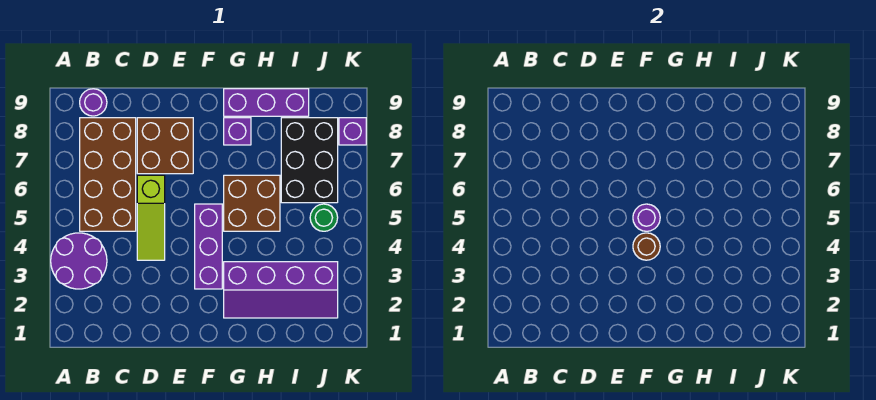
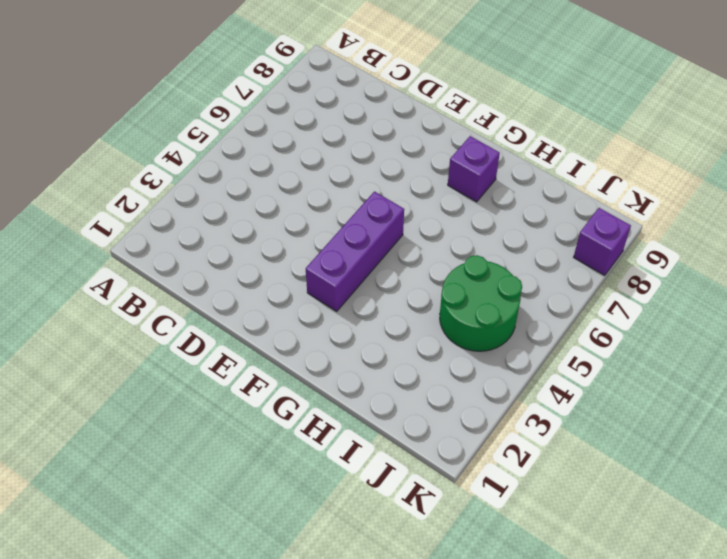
green 2x2 round brick [440,255,522,351] -> green 1x1 round brick [310,204,338,231]
none -> purple 2x2 round brick [51,233,107,289]
none -> brown 2x4 brick [80,118,136,231]
none -> purple 1x1 round brick [80,89,107,116]

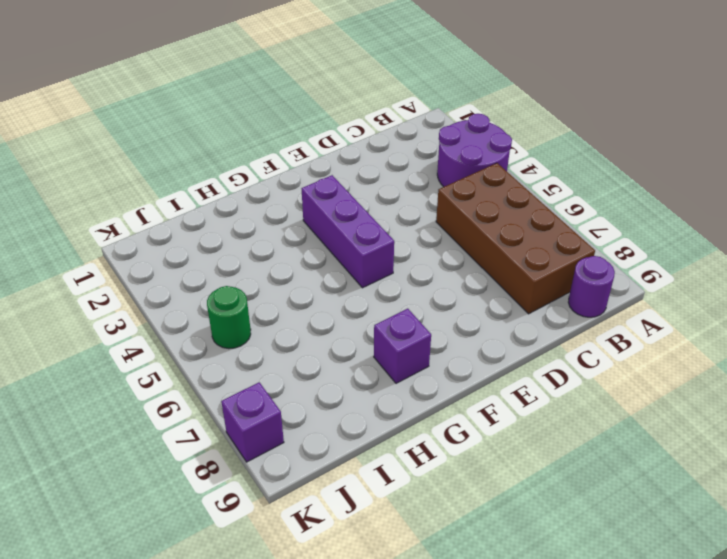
none -> lime 1x3 slope [137,175,165,260]
none -> brown 2x2 brick [137,118,193,174]
none -> purple 2x4 slope [224,262,338,318]

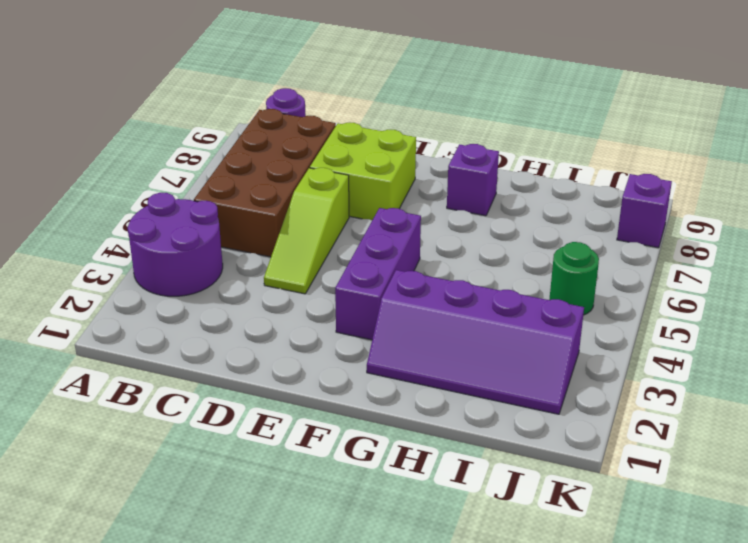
lime 2x2 brick [310,123,416,220] -> brown 2x2 brick [137,118,193,174]
none -> brown 2x2 brick [224,175,280,231]
none -> purple 1x3 brick [224,89,309,116]
none -> black 2x3 brick [281,118,338,203]

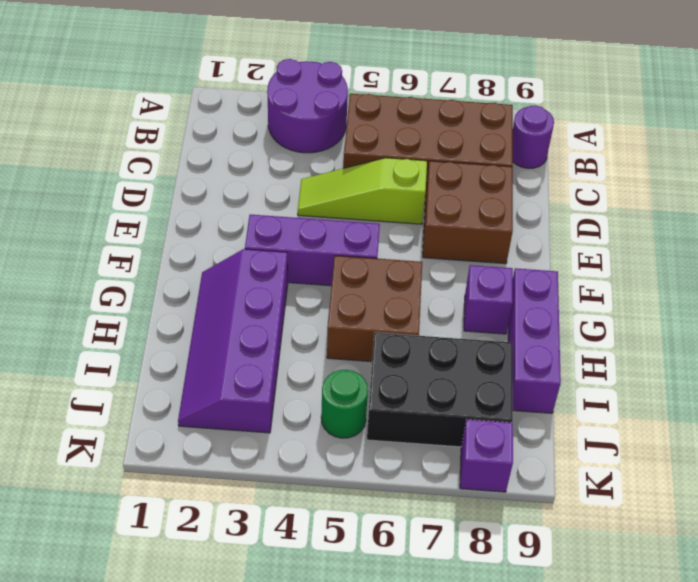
none -> brown 1x1 round brick [633,233,660,260]
none -> purple 1x1 round brick [633,204,660,231]

